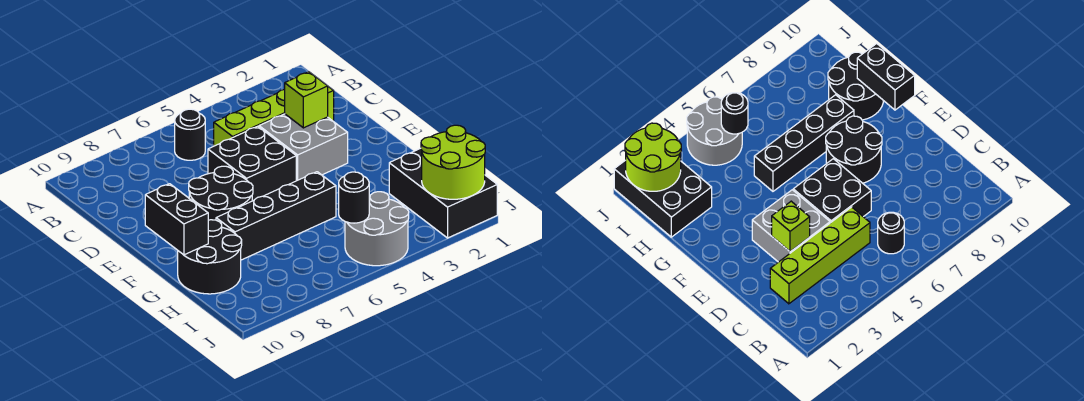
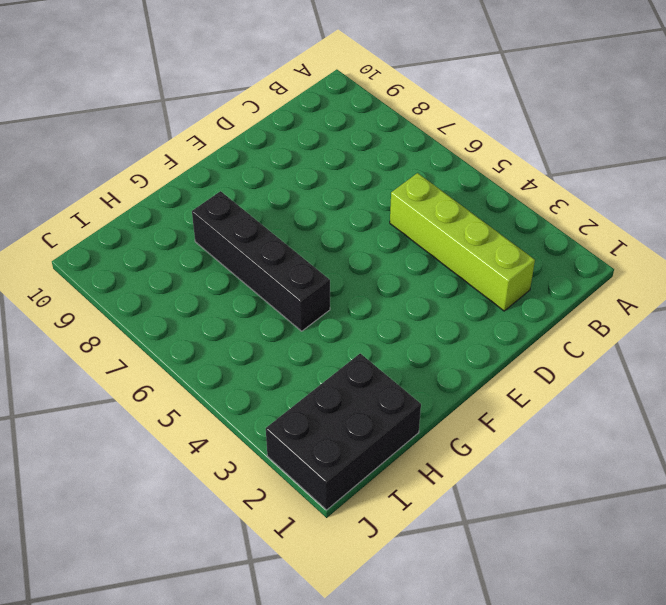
none -> black 1x1 round brick [175,109,205,160]
none -> grey 2x2 brick [259,114,348,181]
none -> black 2x2 brick [208,126,296,201]

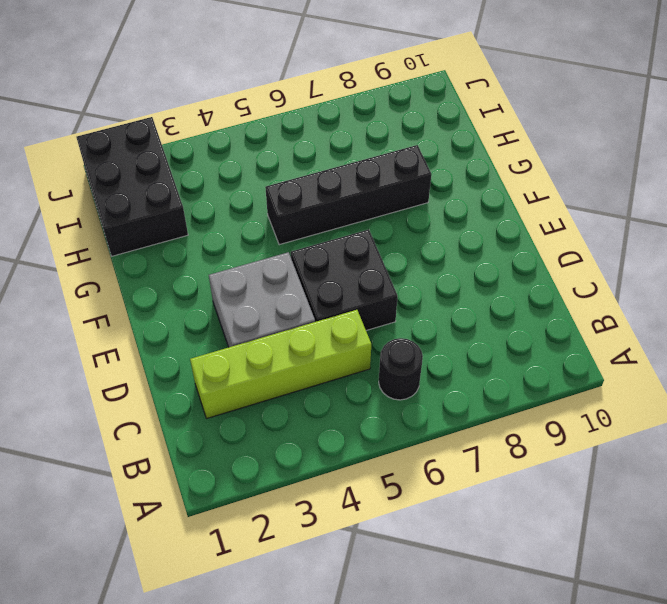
none -> black 2x2 round brick [189,166,253,220]
none -> black 2x2 round brick [178,220,242,294]
none -> grey 2x2 round brick [345,192,409,266]

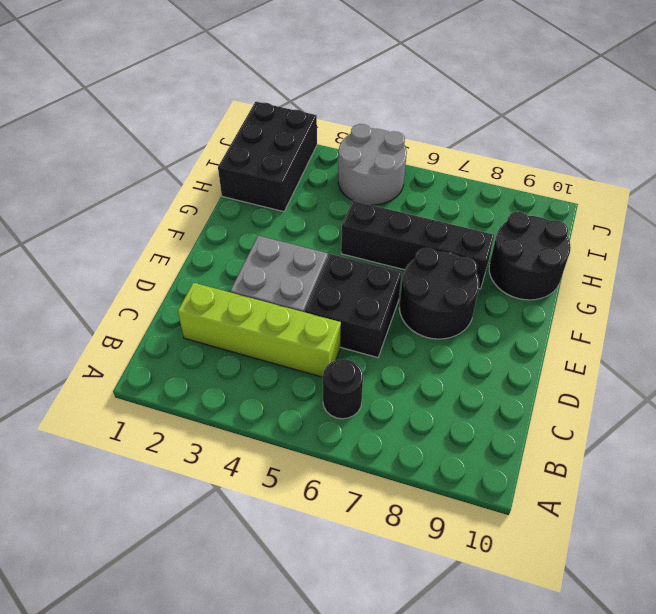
none -> lime 1x1 brick [285,72,328,128]
none -> black 1x2 brick [145,184,208,255]
none -> lime 2x2 round brick [421,125,485,199]

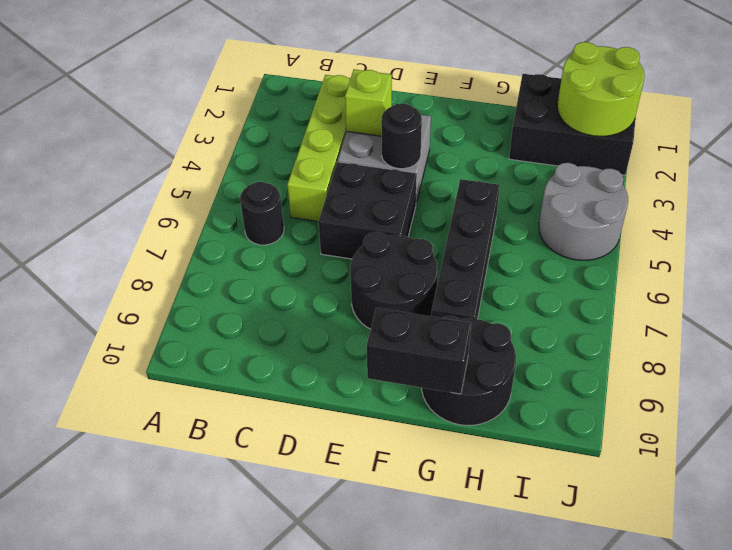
black 1x1 round brick [381,103,422,169] -> black 1x1 round brick moved to [339,172,369,223]

